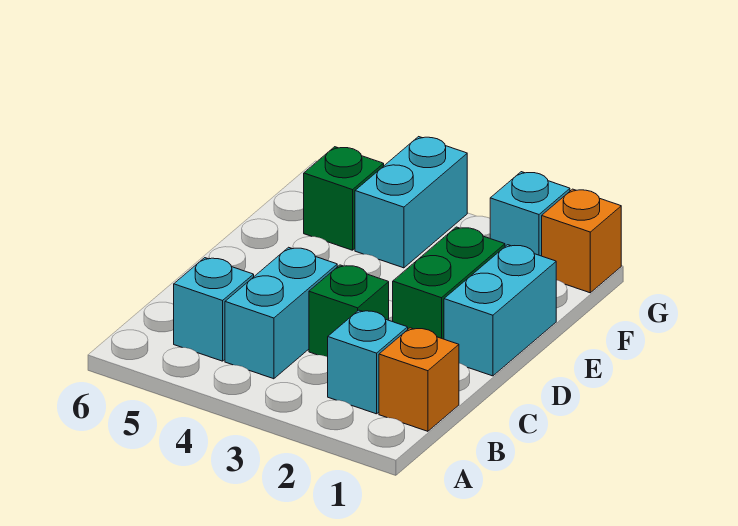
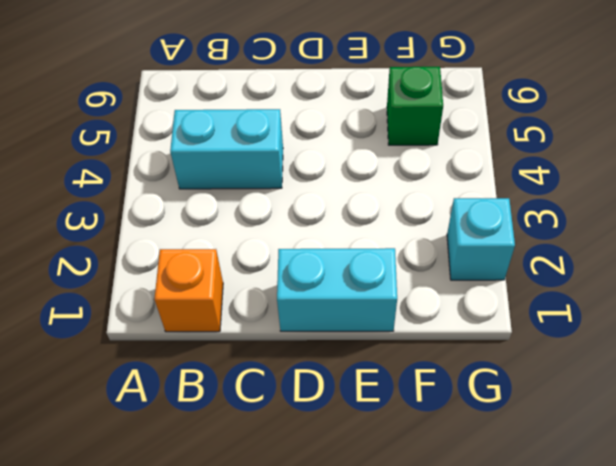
none -> cyan 1x1 brick [328,310,408,414]
none -> cyan 1x1 brick [174,258,254,361]

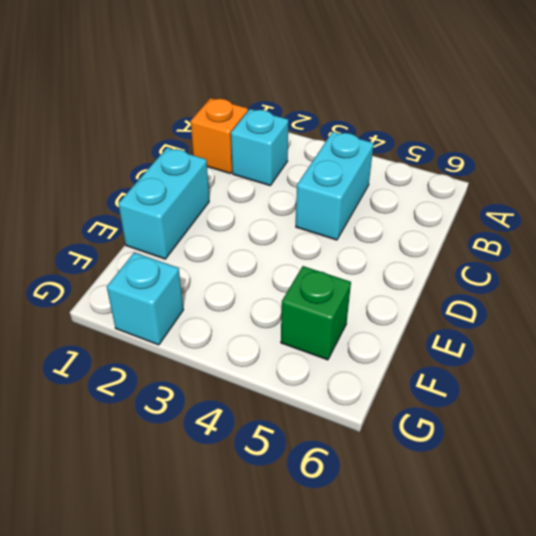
none -> cyan 1x1 brick [174,258,254,361]
none -> green 1x1 brick [309,265,389,357]

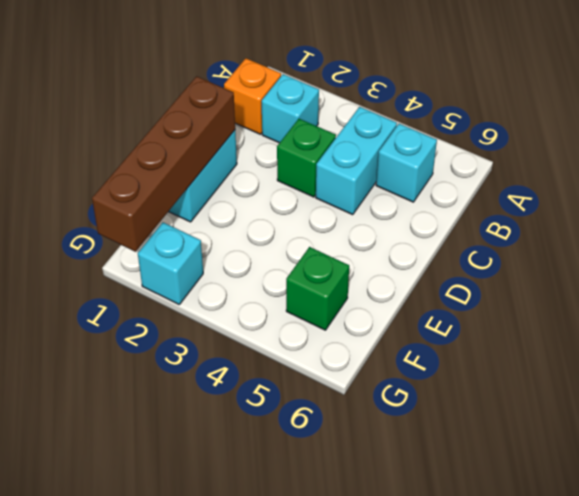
brown 1x4 brick [92,76,235,252] -> none
none -> green 1x2 brick [393,227,505,339]
none -> cyan 1x2 brick [355,137,467,268]

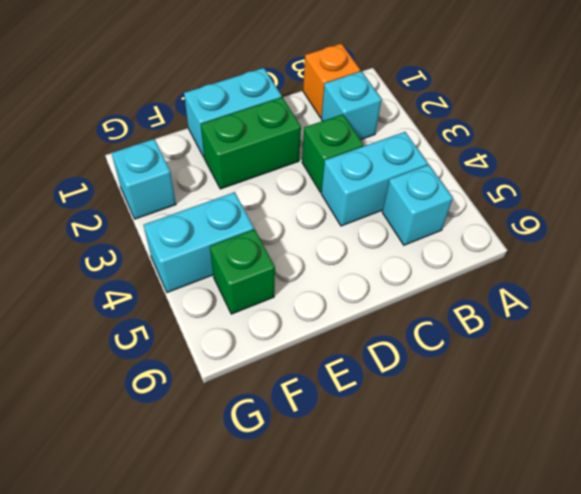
none -> orange 1x1 brick [542,189,621,293]

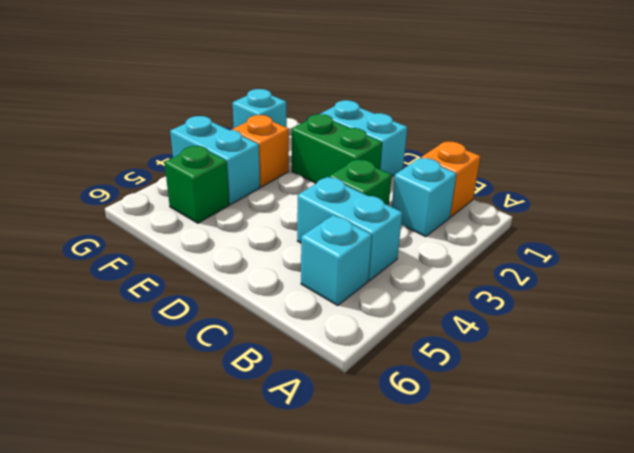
orange 1x1 brick [232,115,289,187] -> orange 1x1 brick moved to [542,189,621,293]

